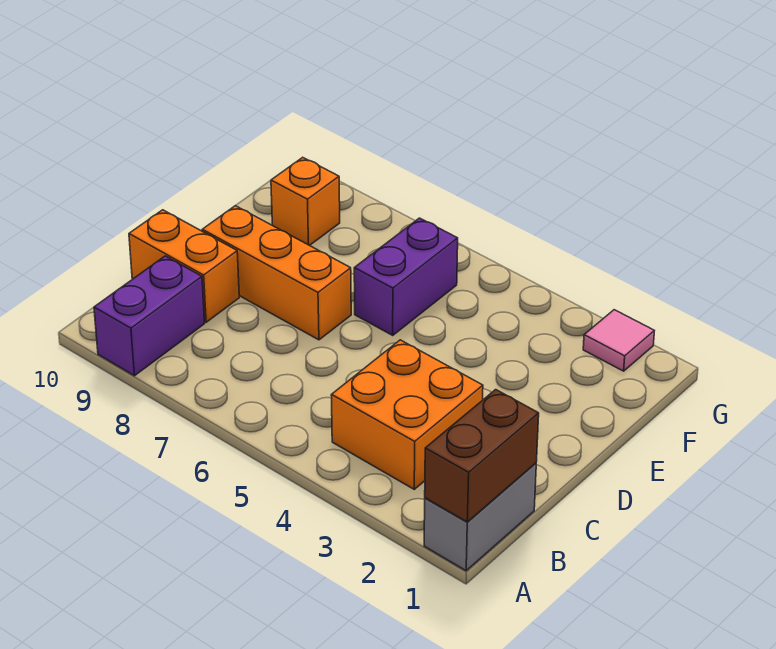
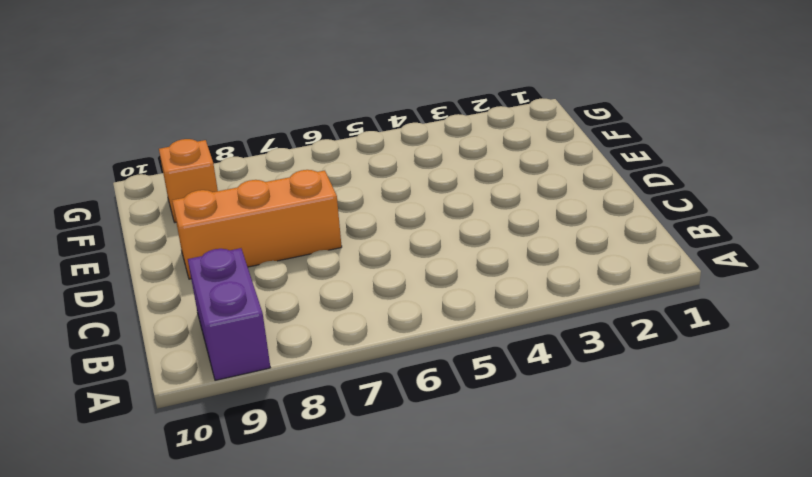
none -> grey 1x2 brick [424,463,536,571]
none -> orange 2x2 brick [331,340,483,489]

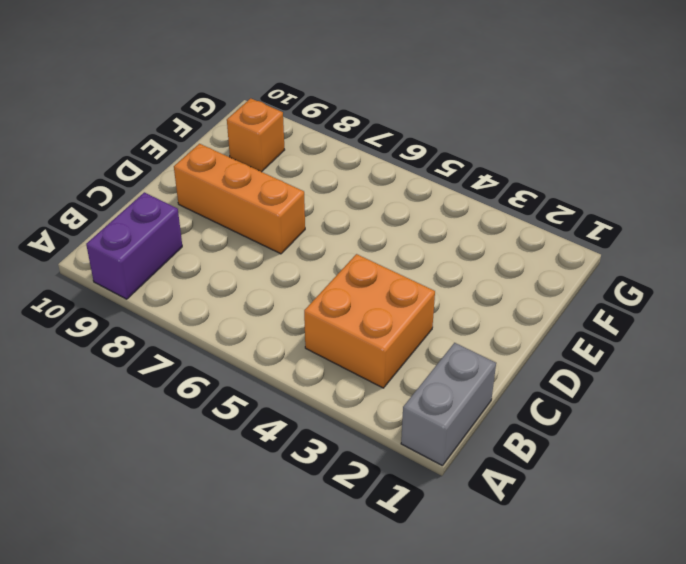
none -> orange 1x2 brick [129,210,239,322]
none -> purple 1x2 brick [354,218,458,335]

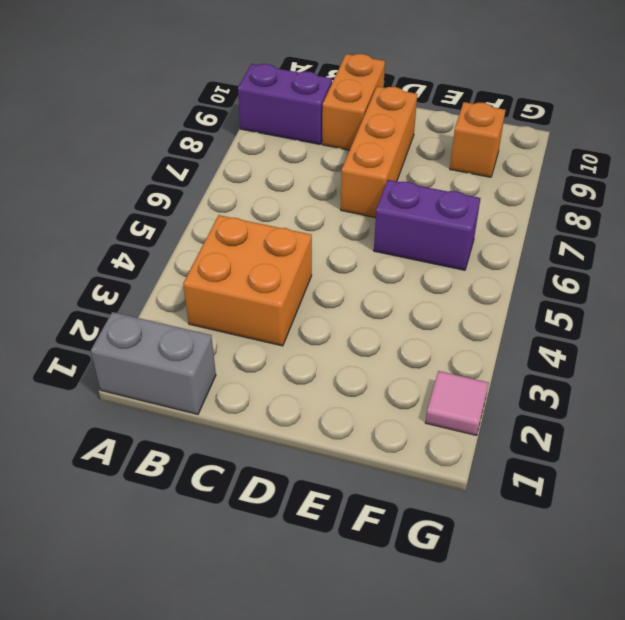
none -> brown 1x2 brick [425,390,539,522]

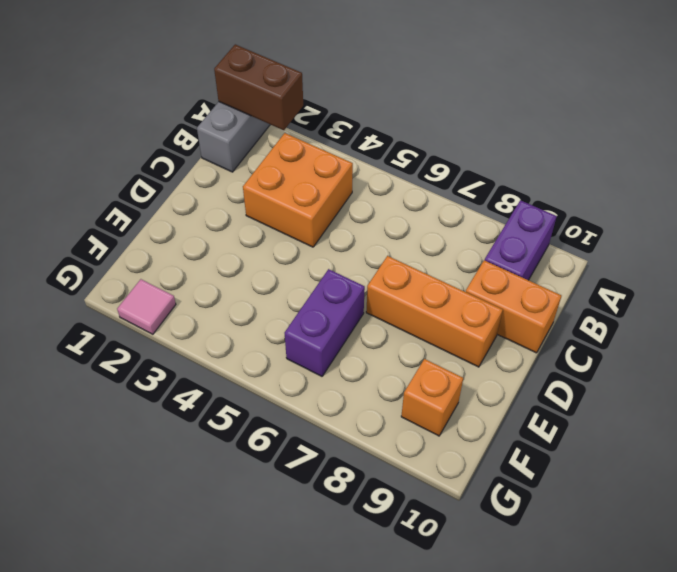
brown 1x2 brick [214,44,303,130] -> brown 1x2 brick turned to [425,390,539,522]

